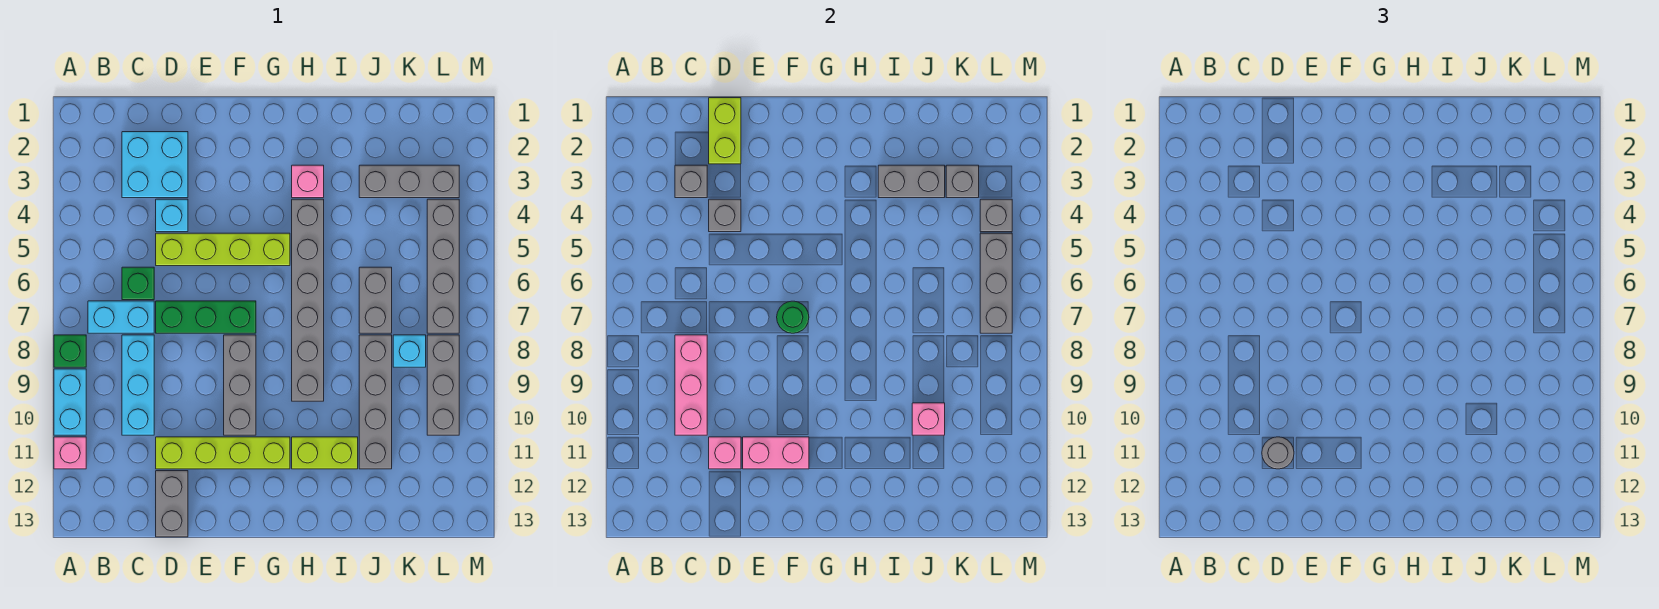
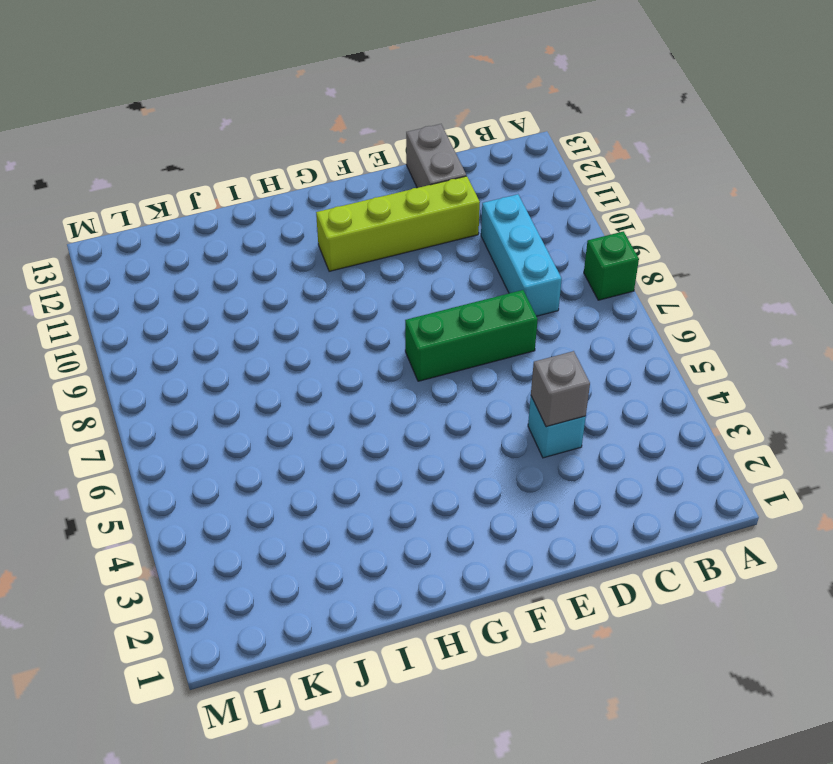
none -> cyan 1x2 brick [54,369,86,435]
none -> pink 1x1 brick [54,437,86,469]
none -> cyan 1x2 brick [88,301,154,333]
none -> cyan 2x2 brick [122,132,188,198]

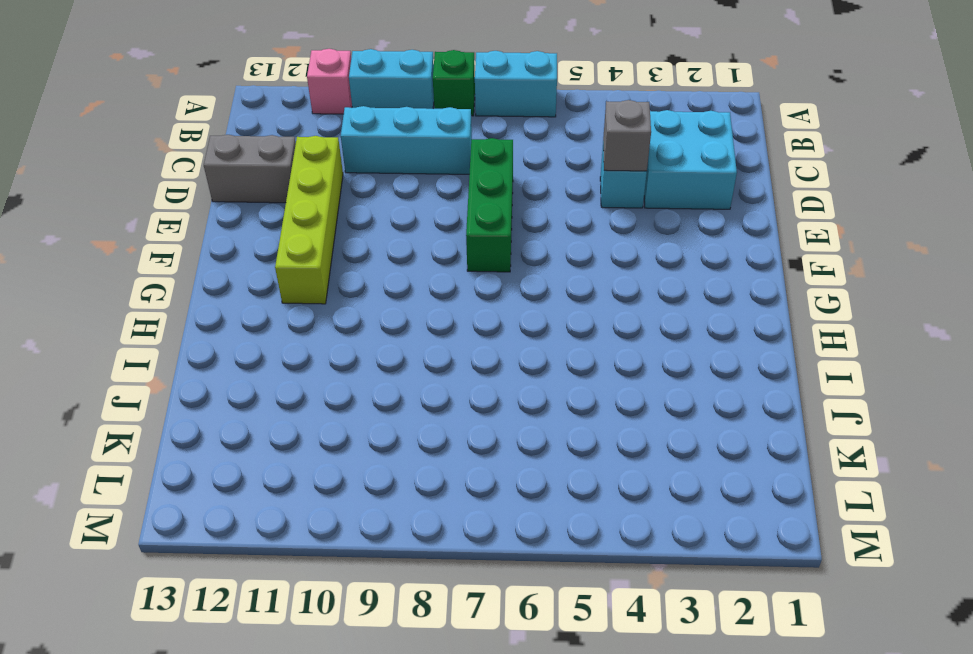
cyan 1x2 brick [475,51,557,117] -> cyan 1x2 brick turned to [88,301,154,333]
none -> green 1x1 brick [122,267,154,300]
none -> lime 1x4 brick [156,233,290,266]
none -> grey 1x3 brick [224,335,256,435]
none -> pink 1x1 brick [292,165,324,198]

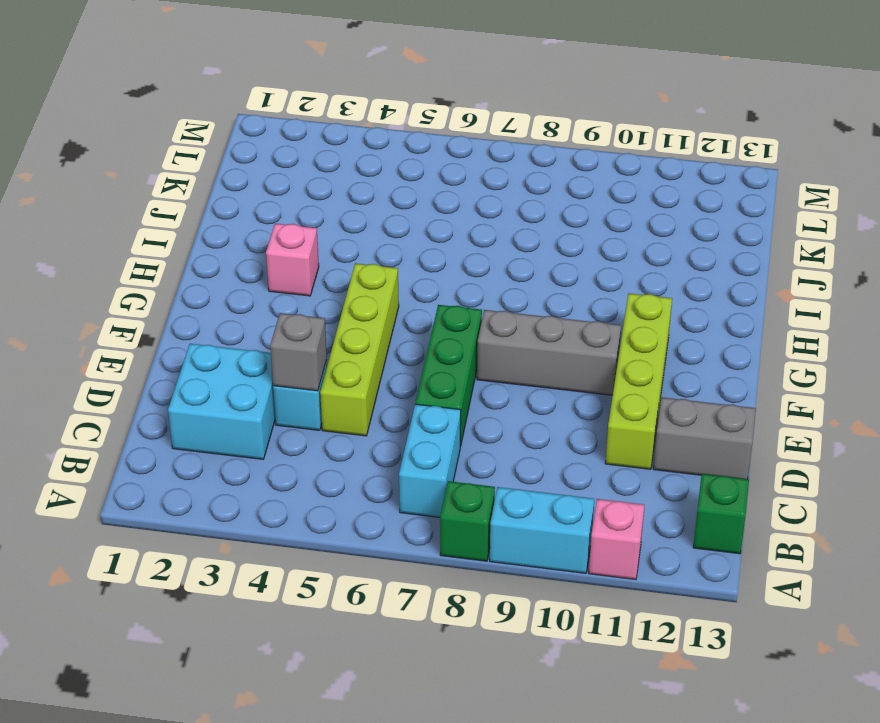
green 1x1 brick [693,474,749,554] -> green 1x1 brick moved to [122,267,154,300]
none -> cyan 1x3 brick [122,335,154,435]
none -> grey 1x6 brick [292,199,324,401]
none -> lime 1x2 brick [292,437,358,469]
none -> grey 1x3 brick [359,165,459,198]

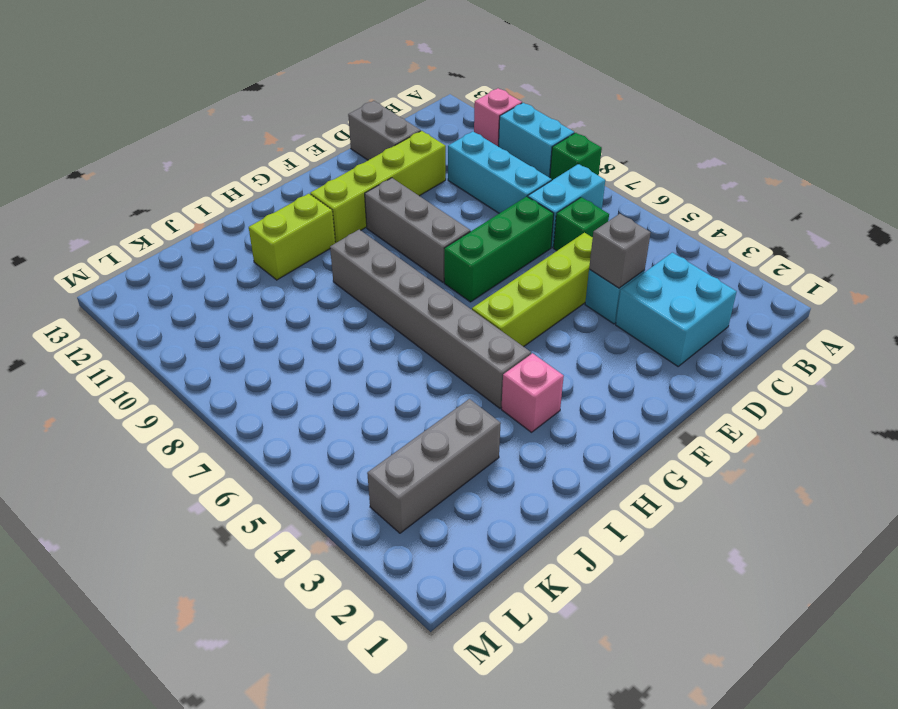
none -> grey 1x2 brick [359,267,392,333]
none -> grey 1x4 brick [359,335,392,469]
none -> cyan 1x1 brick [393,335,426,367]
none -> grey 1x4 brick [427,199,459,333]

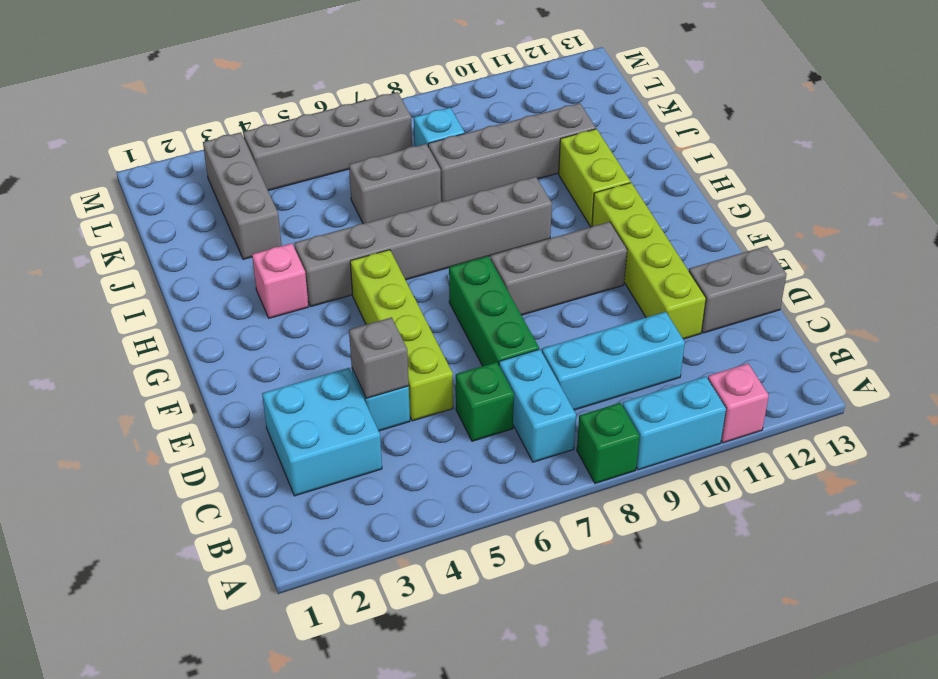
none -> grey 1x3 brick [427,335,459,435]
none -> grey 1x1 brick [675,165,707,198]
none -> pink 1x3 brick [675,335,707,435]
none -> lime 1x2 brick [709,98,741,164]

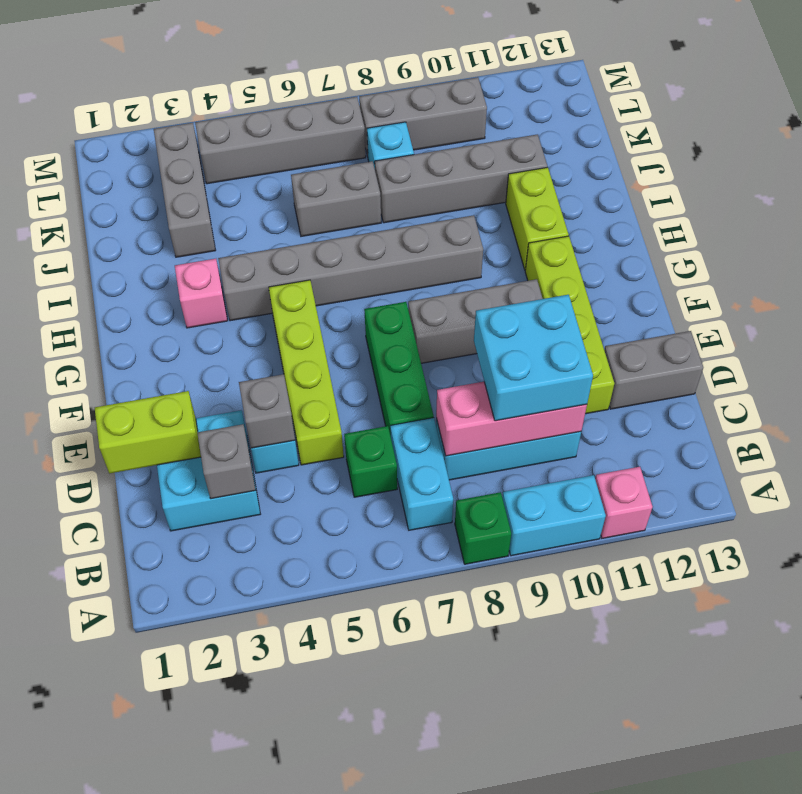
cyan 2x2 brick [474,295,593,421] -> none
none -> pink 1x1 brick [709,437,741,469]
none -> pink 1x2 brick [743,437,809,469]
none -> green 1x1 round brick [777,301,809,333]
none -> grey 1x2 brick [878,165,945,198]

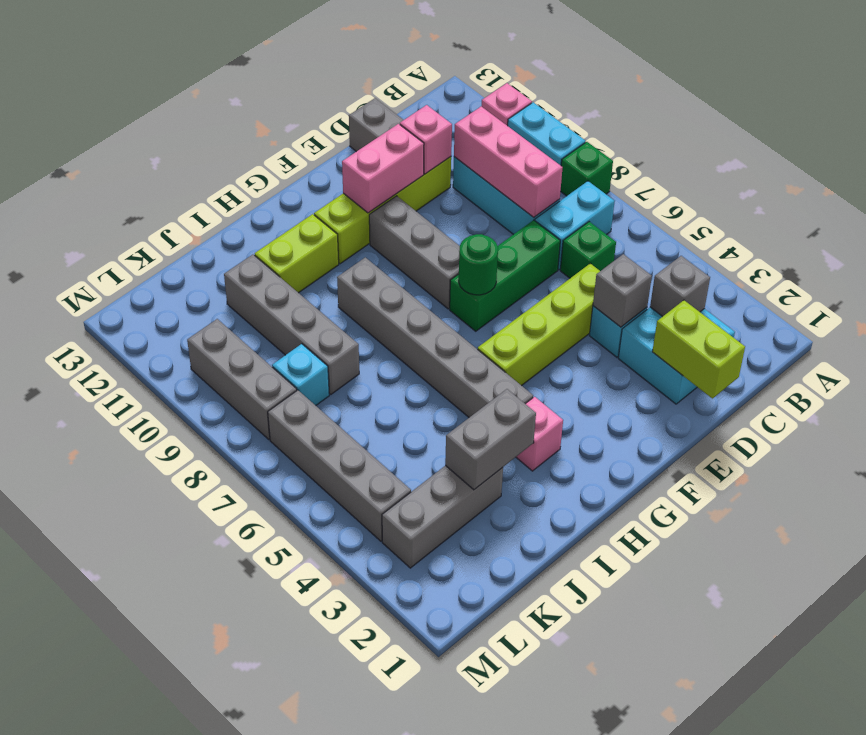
none -> grey 1x2 brick [359,267,392,333]
none -> pink 1x1 brick [912,403,945,435]
none -> grey 1x1 brick [946,165,979,198]
none -> grey 1x1 brick [980,199,1012,232]

